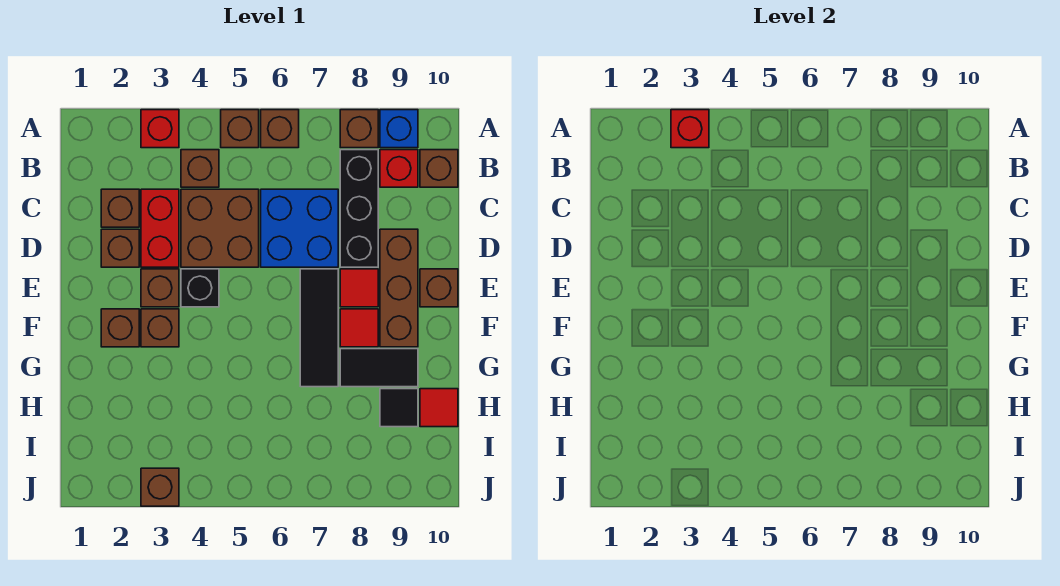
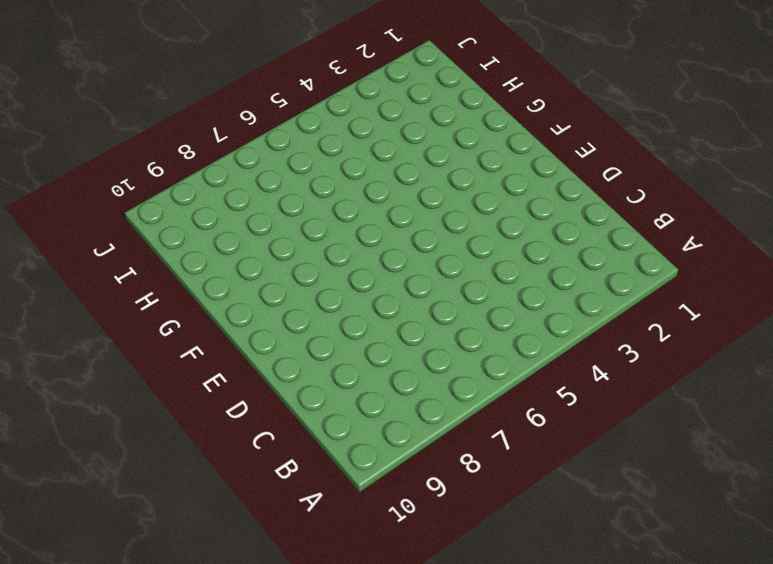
none -> red 1x1 brick [141,110,179,148]
none -> brown 1x1 brick [221,110,259,148]
none -> brown 1x1 brick [261,110,299,148]

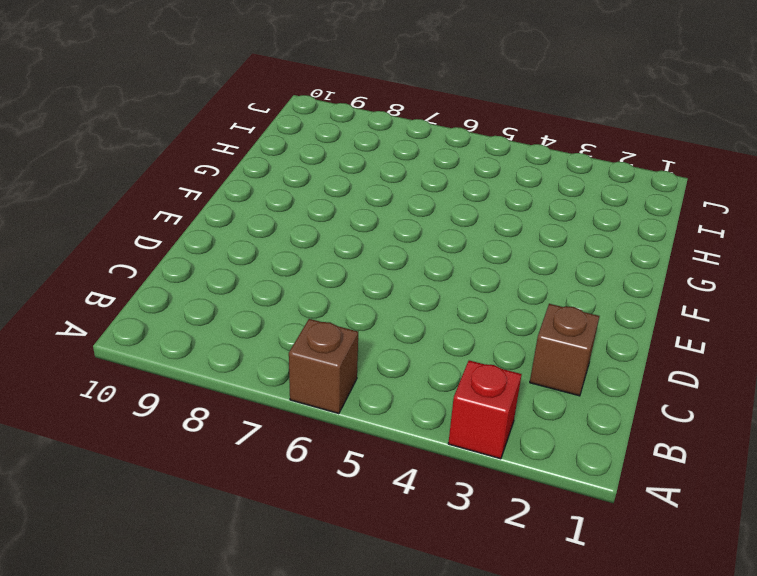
none -> brown 1x1 brick [221,110,259,148]
none -> brown 1x1 brick [340,110,378,148]
none -> blue 1x1 brick [380,110,418,148]

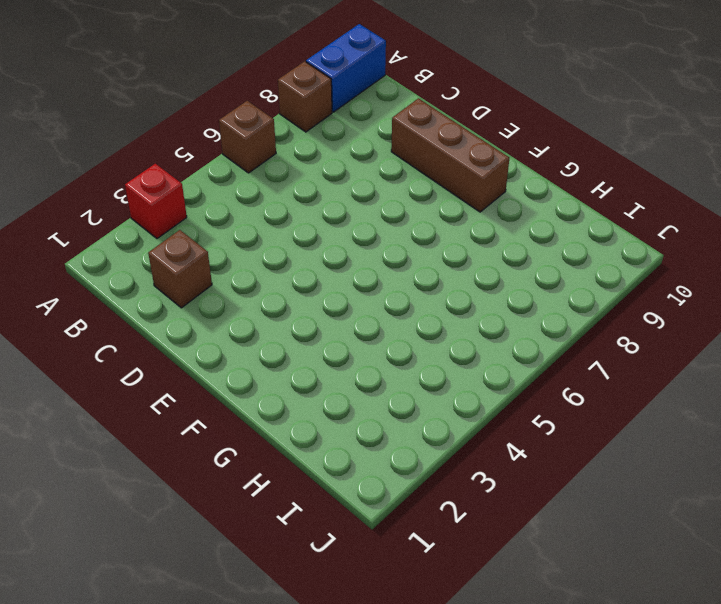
blue 1x2 brick [306,24,386,112] -> blue 1x1 brick [380,110,418,148]
none -> brown 1x1 brick [221,110,259,148]
none -> brown 1x1 brick [181,150,219,187]
none -> black 1x3 brick [340,150,378,267]

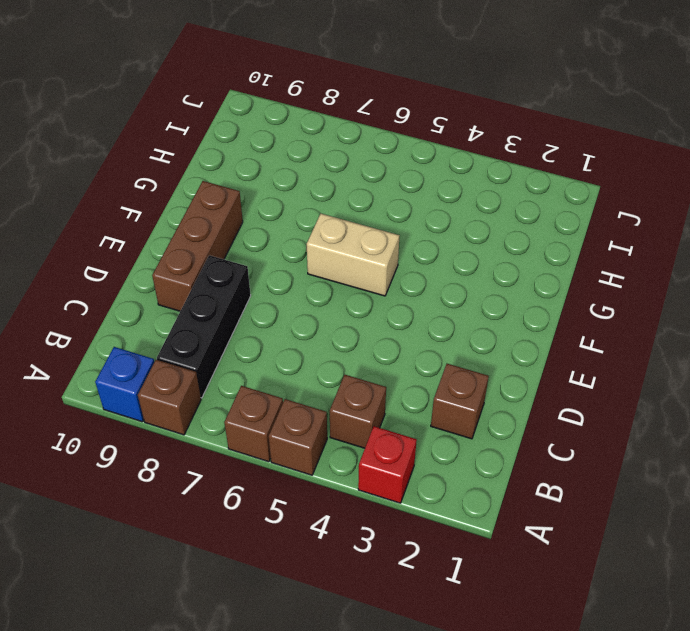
tan 1x2 brick [307,214,400,296] -> none
none -> red 1x1 brick [380,150,418,187]
none -> brown 1x1 brick [420,150,458,187]
none -> red 1x2 brick [141,189,179,267]

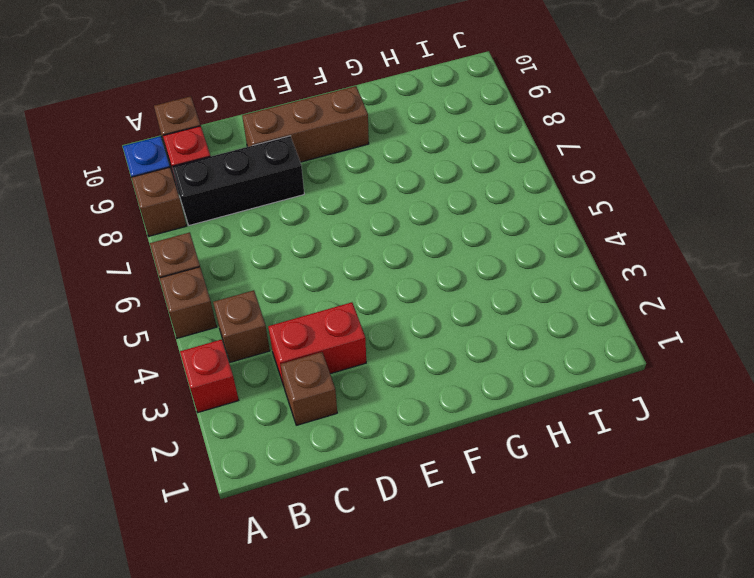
none -> brown 2x2 brick [181,189,259,267]
none -> blue 2x2 brick [261,189,338,267]
none -> brown 1x1 brick [101,229,139,267]

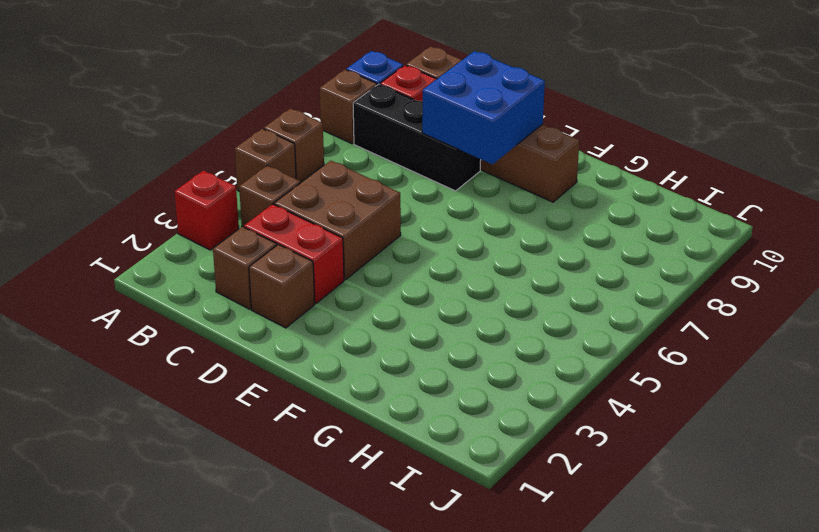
blue 2x2 brick [422,51,545,164] -> blue 2x2 brick moved to [261,189,338,267]
none -> brown 1x1 brick [141,269,179,307]
none -> black 1x1 brick [181,269,219,307]
none -> black 1x3 tile [300,269,338,387]

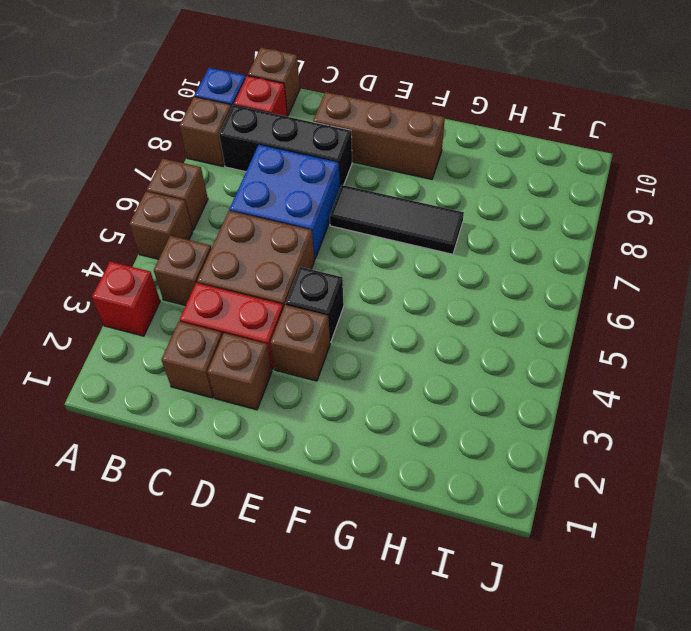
none -> red 1x1 tile [340,269,378,307]
none -> brown 1x1 brick [420,269,458,307]
none -> brown 1x1 brick [101,309,139,347]

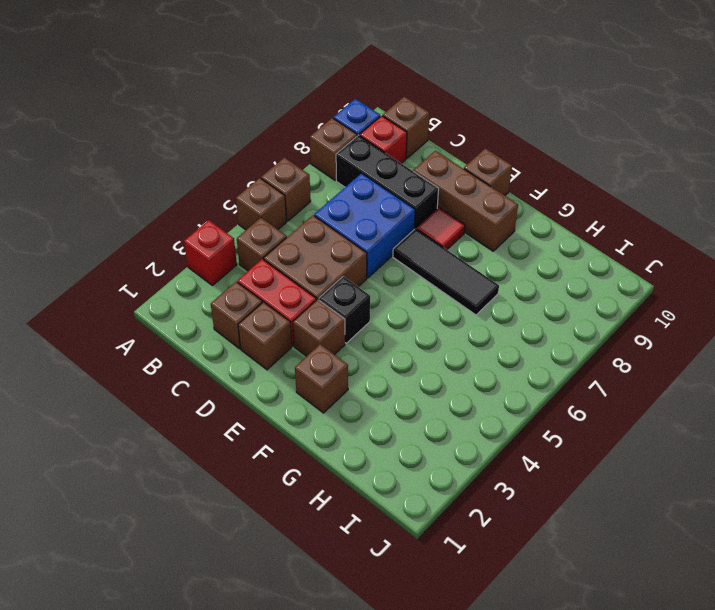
none -> brown 1x1 brick [141,309,179,347]
none -> red 1x1 tile [340,309,378,347]
none -> black 1x2 tile [340,349,418,387]

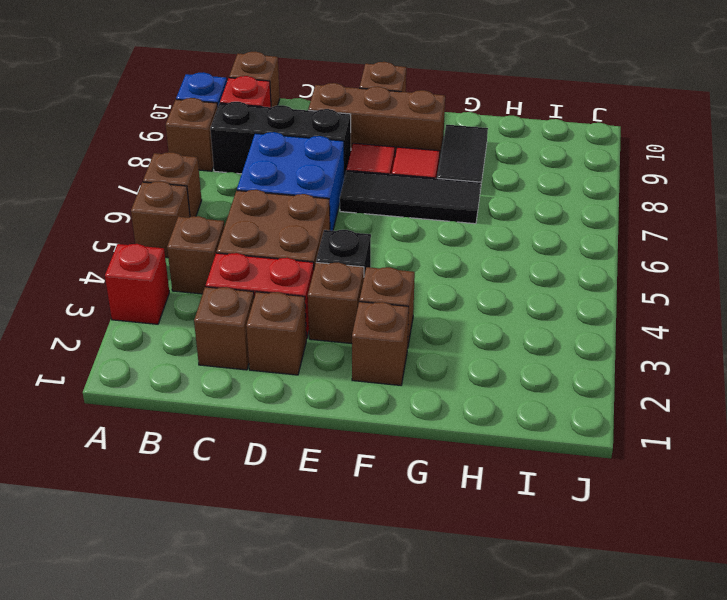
none -> black 1x1 tile [380,389,418,427]
none -> red 1x1 tile [420,389,458,427]
none -> brown 1x1 brick [141,468,179,506]

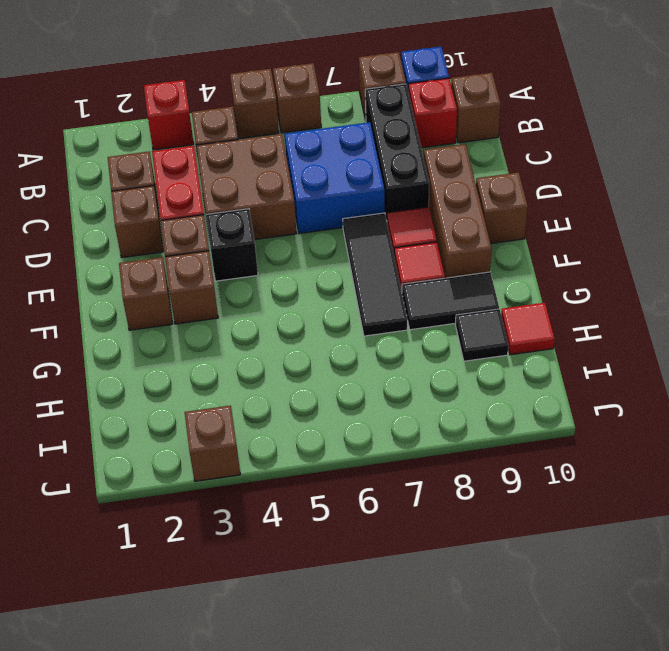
none -> red 1x1 brick [671,110,709,148]

